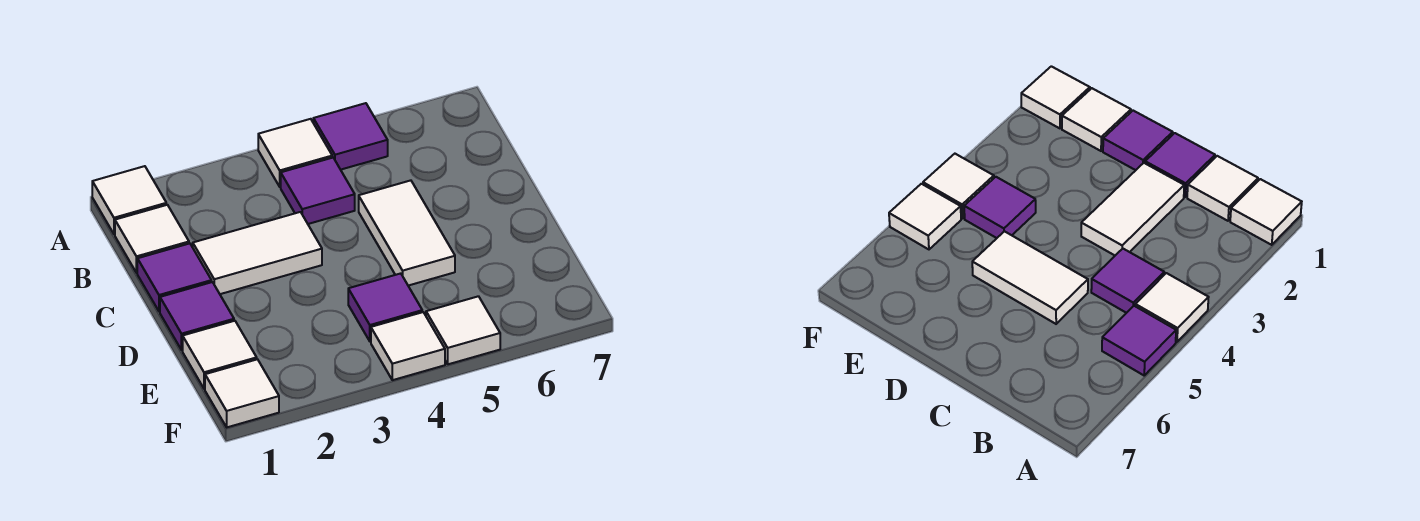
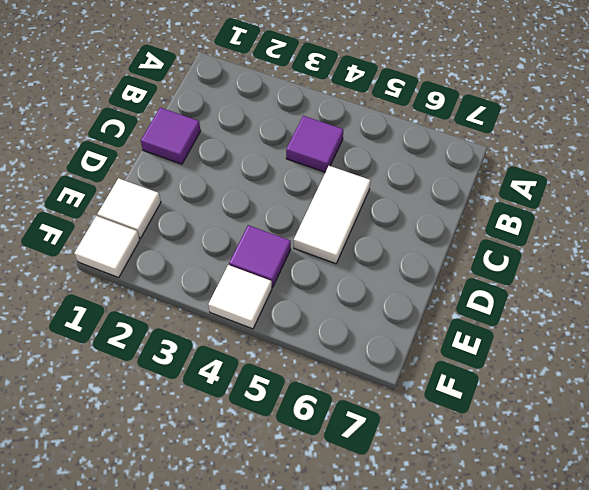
none -> white 1x1 tile [92,166,166,234]
none -> white 1x1 tile [258,119,332,187]
none -> purple 1x1 tile [313,103,388,170]

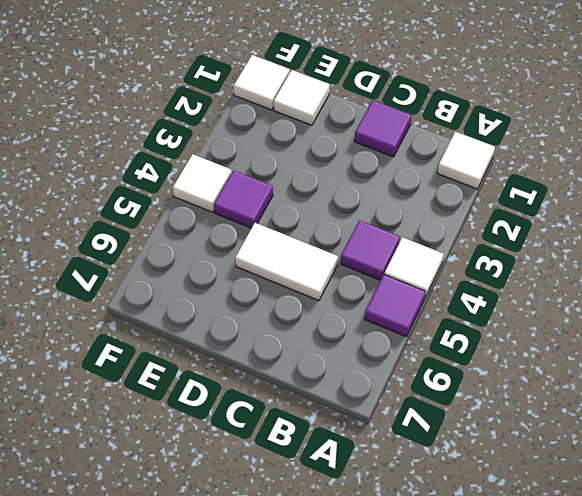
none -> white 1x1 tile [115,205,189,273]
none -> white 1x2 tile [193,212,322,294]
none -> purple 1x1 tile [160,282,234,350]

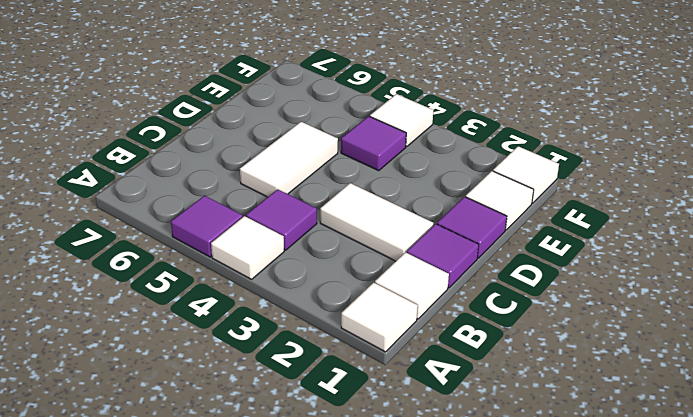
none -> white 1x1 tile [426,296,500,364]

